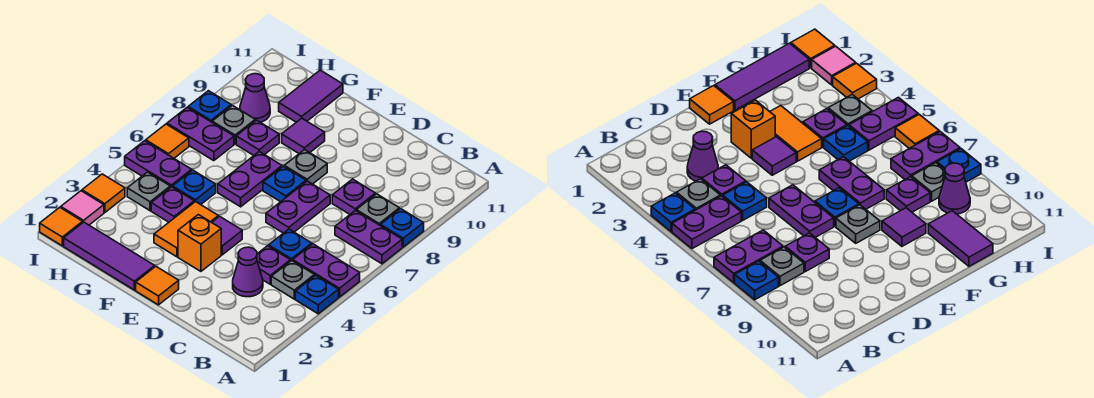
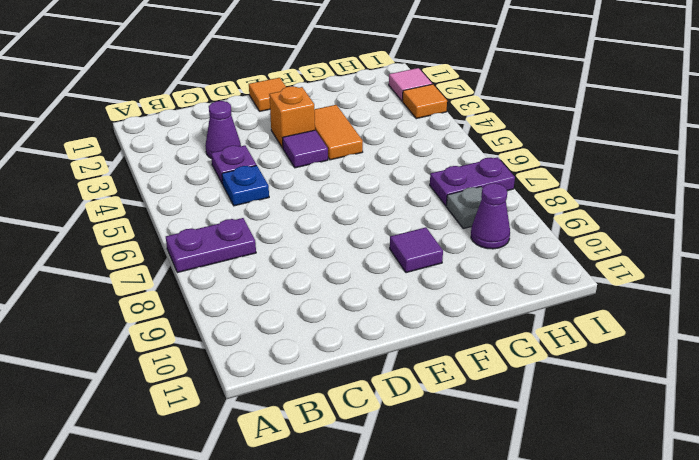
none -> blue 1x1 plate [295,275,339,314]
none -> purple 1x2 plate [293,244,360,297]
none -> blue 1x1 plate [380,209,424,247]
none -> grey 1x1 plate [271,261,315,299]

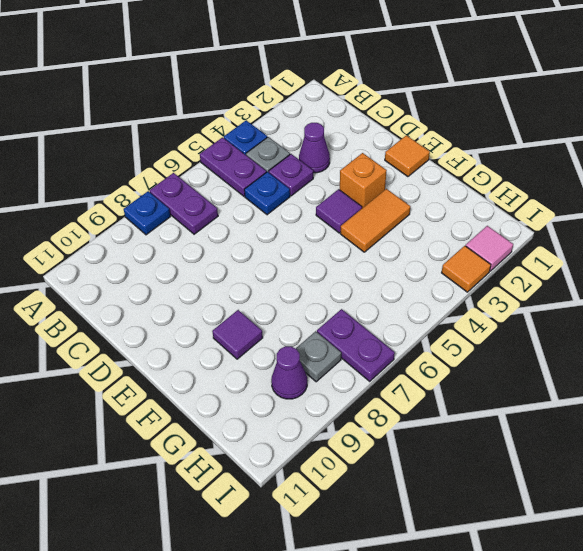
none -> grey 1x1 plate [356,194,399,225]
none -> purple 1x1 plate [332,179,375,214]
none -> purple 1x2 plate [266,181,330,233]
none -> blue 1x1 plate [263,166,306,202]

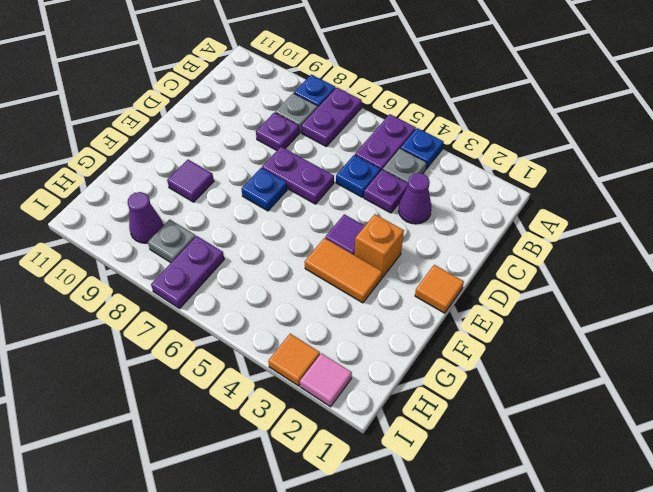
none -> grey 1x1 plate [284,150,327,184]
none -> purple 1x3 tile [64,222,155,290]
none -> purple 1x2 plate [218,152,282,207]
none -> purple 1x1 plate [151,187,194,222]

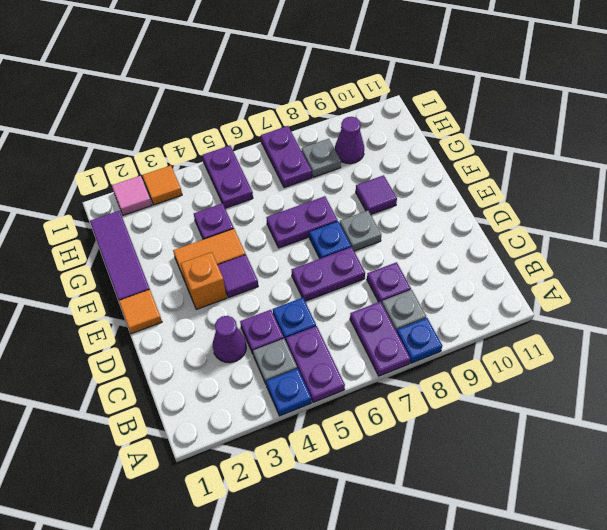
none -> blue 1x1 plate [173,170,216,205]
none -> purple 1x1 plate [236,120,279,155]
none -> purple 1x2 tile [279,70,343,122]
none -> grey 1x1 plate [127,172,170,211]

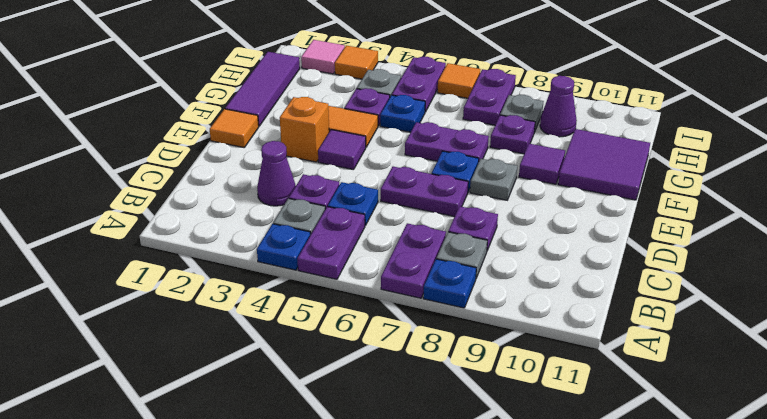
purple 2x2 tile [558,129,650,200] -> purple 1x2 tile [279,70,343,122]
none -> orange 1x1 tile [40,207,83,246]
none -> blue 1x1 plate [188,91,231,122]

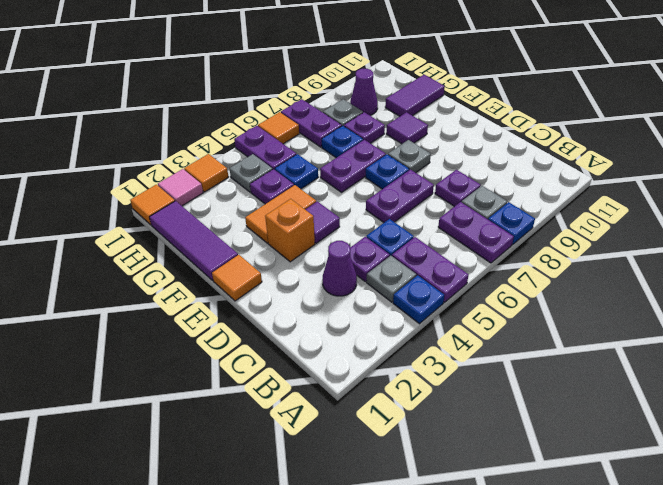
blue 1x1 plate [322,126,363,158] -> blue 1x1 plate moved to [188,91,231,122]

